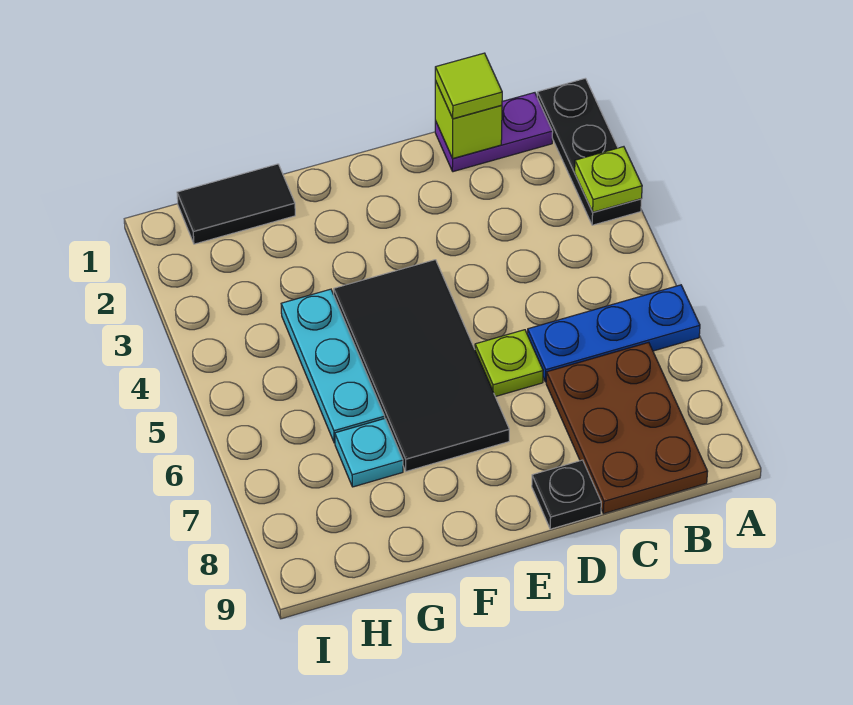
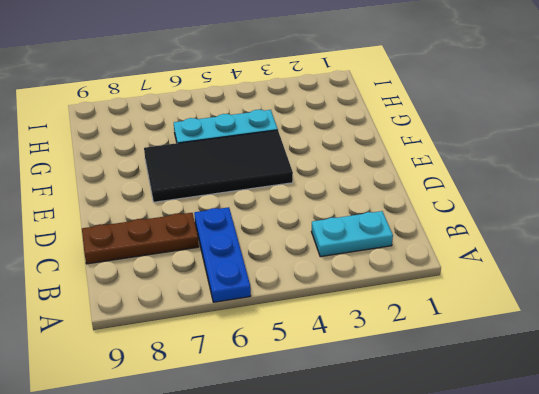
cyan 1x2 plate [311,211,393,257] -> none
brown 1x3 plate [82,213,199,264] -> brown 2x3 plate [546,342,708,514]
none -> black 1x3 plate [537,78,642,225]
none -> purple 1x2 plate [435,93,553,172]
none -> lime 1x1 plate [475,330,543,397]

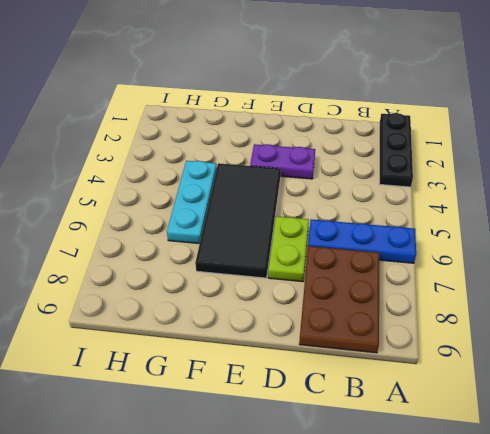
purple 1x2 plate [250,144,315,179] -> purple 1x2 plate moved to [435,93,553,172]
lime 1x2 plate [268,216,309,282] -> lime 1x1 plate [475,330,543,397]
none -> black 1x1 plate [532,460,601,529]
none -> black 1x2 tile [177,164,295,244]
none -> cyan 1x1 plate [335,419,403,487]

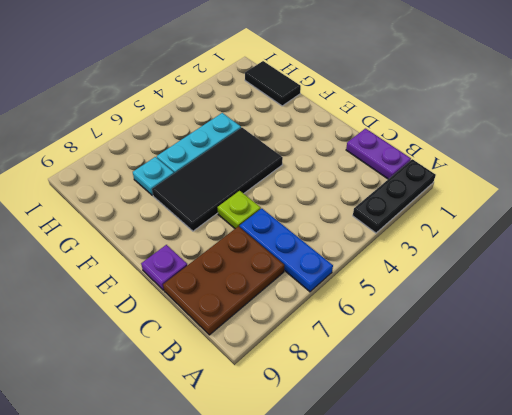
purple 1x1 plate [141,245,187,290] -> black 1x1 plate [532,460,601,529]
none -> lime 1x1 plate [575,147,642,212]
none -> lime 1x1 brick [435,81,502,159]
none -> lime 1x1 tile [435,53,502,119]

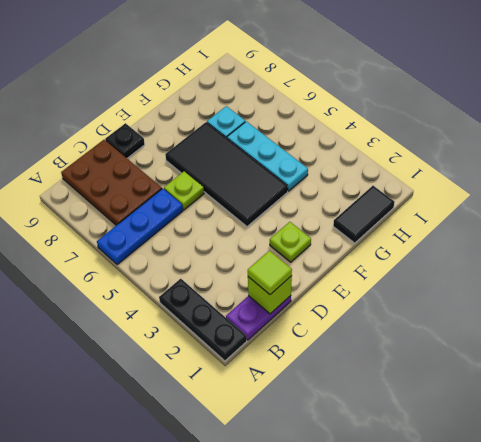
lime 1x1 plate [270,222,311,262] -> lime 1x1 plate moved to [575,147,642,212]

